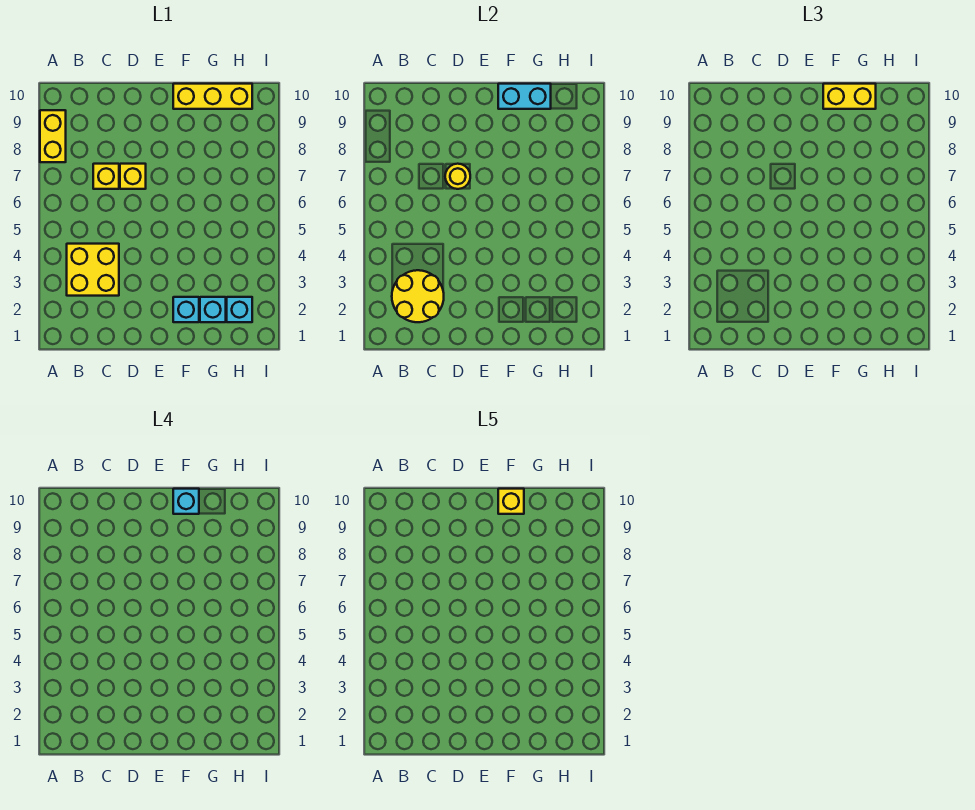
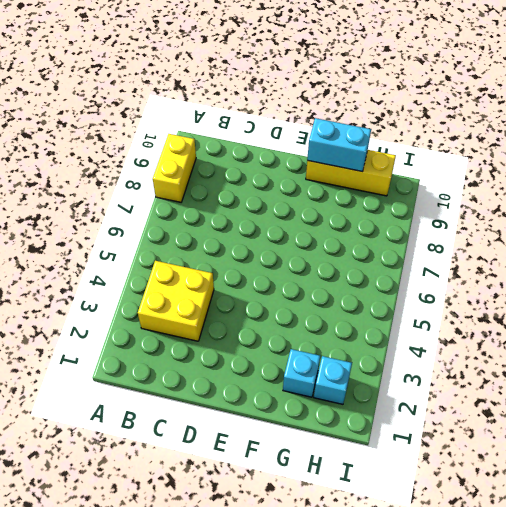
none -> yellow 1x1 brick [93,164,119,189]
none -> yellow 1x1 brick [120,164,146,189]
none -> cyan 1x1 brick [173,297,199,322]

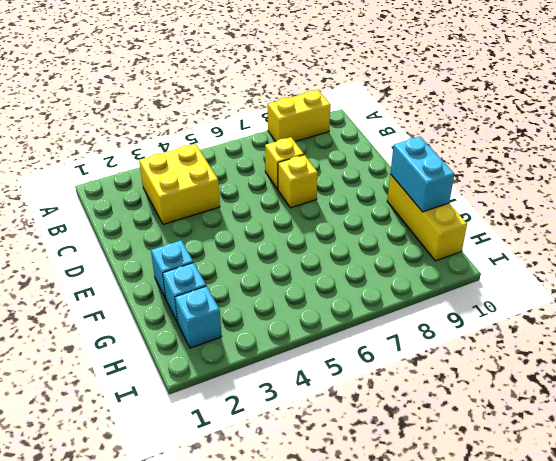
none -> yellow 2x2 round brick [392,270,444,322]
none -> yellow 1x1 round brick [445,164,470,189]
none -> yellow 1x2 brick [823,84,876,109]

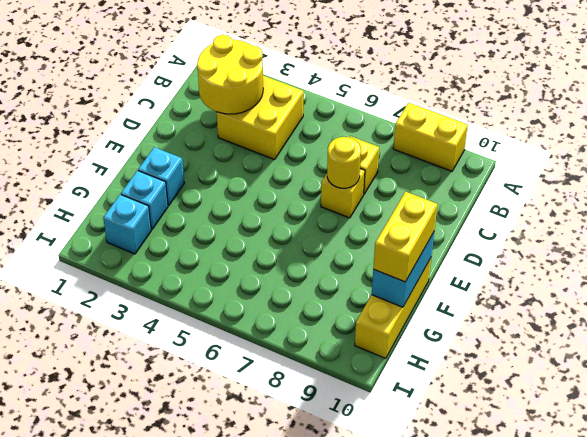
none -> cyan 1x1 brick [173,489,199,514]
none -> yellow 1x1 brick [498,489,524,514]

